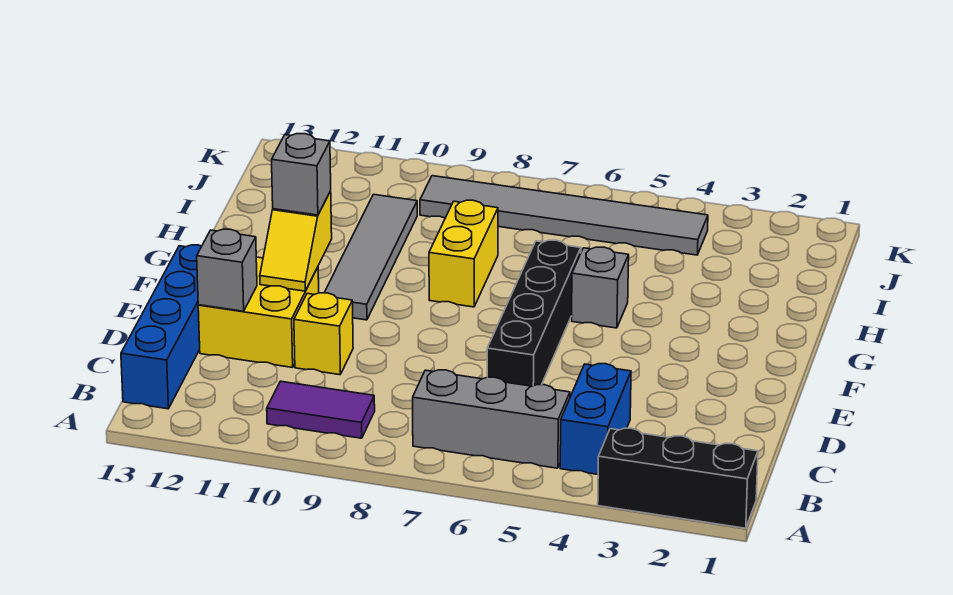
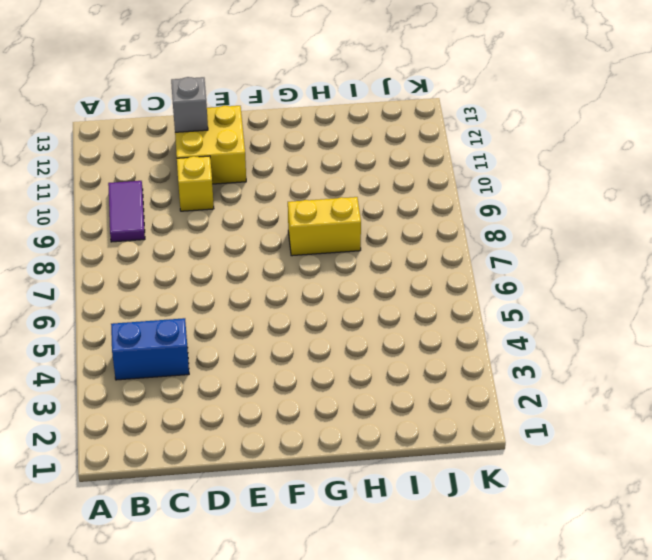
none -> black 1x3 brick [598,428,758,528]
none -> grey 1x3 brick [413,370,570,468]
none -> blue 1x4 brick [121,245,202,409]

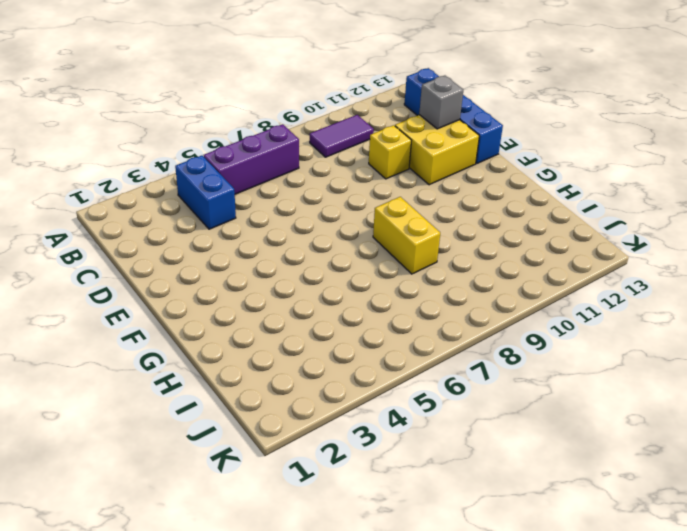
purple 1x3 brick [204,124,299,194] -> grey 1x3 brick [413,370,570,468]
none -> black 1x3 brick [598,428,758,528]
none -> black 1x4 brick [487,240,581,386]
none -> grey 1x4 tile [324,194,417,320]

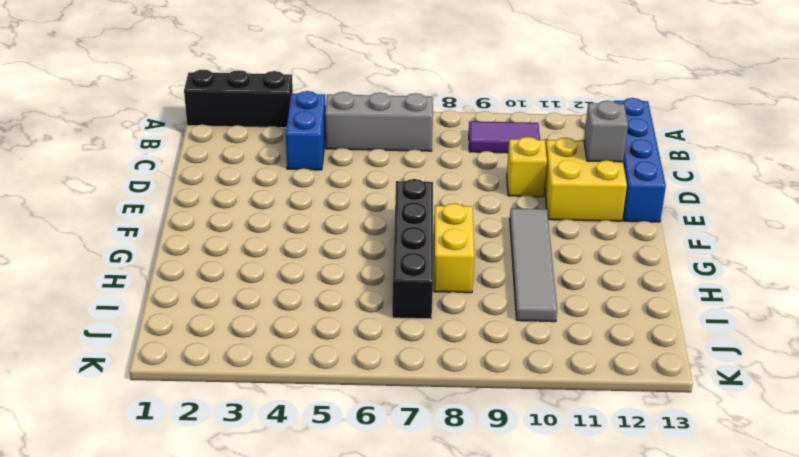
black 1x4 brick [392,179,433,319] -> black 1x4 brick moved to [487,240,581,386]
none -> grey 1x1 brick [572,247,629,328]
none -> grey 1x6 tile [420,176,708,255]
none -> yellow 1x2 slope [260,191,332,291]

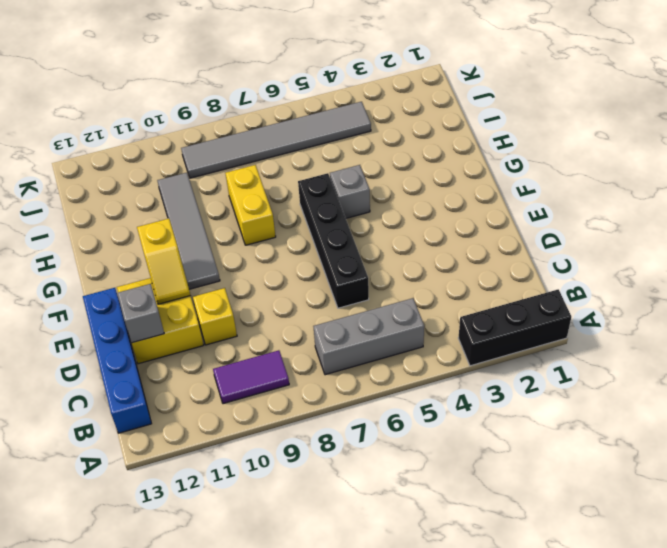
none -> blue 1x2 brick [560,364,631,474]
none -> grey 1x1 brick [272,134,331,215]

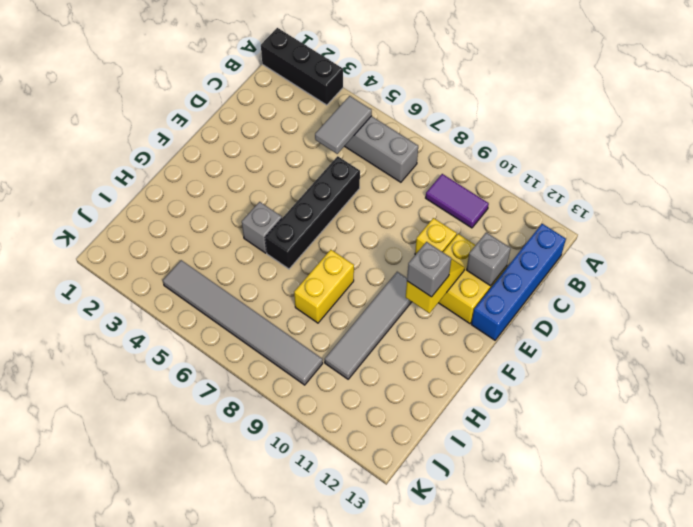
grey 1x2 tile [315,96,372,154] -> none
none -> blue 1x2 brick [560,364,631,474]

